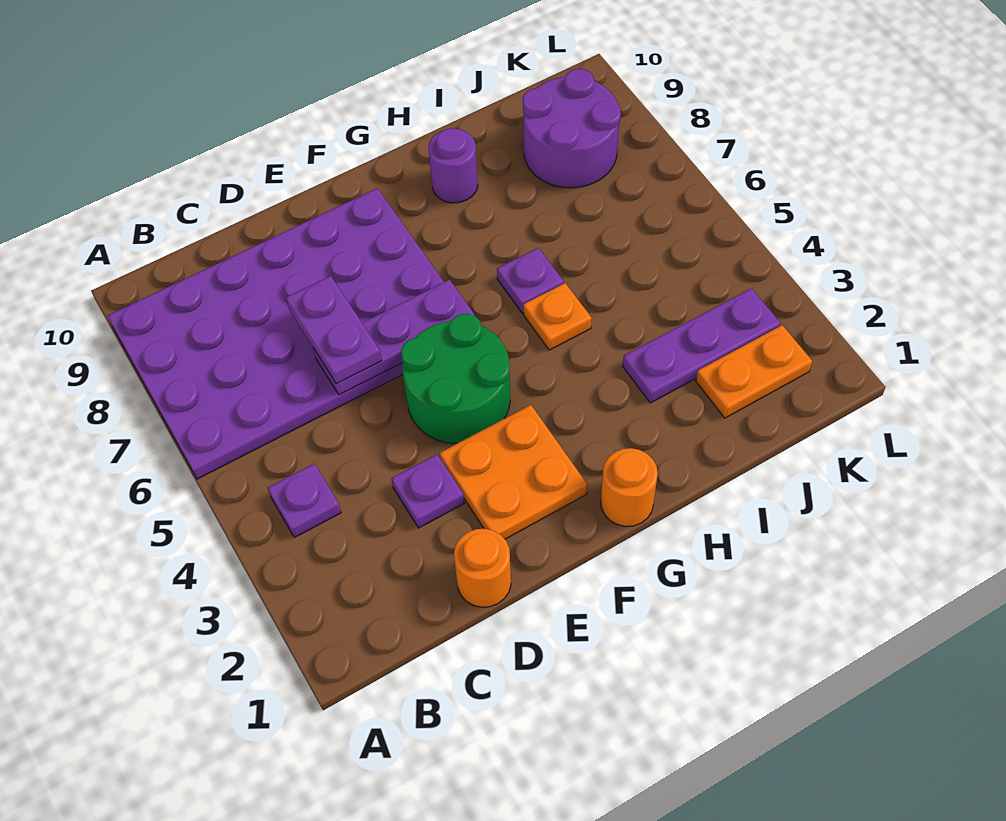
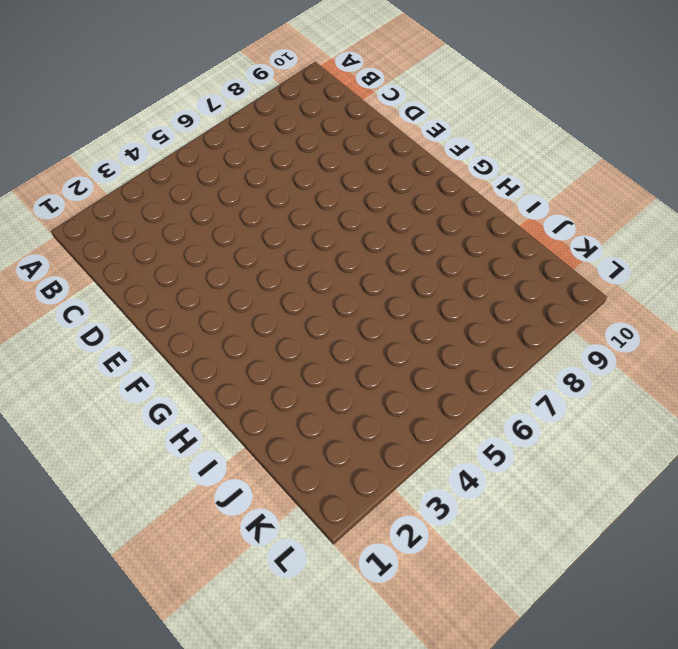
none -> purple 4x6 plate [108,188,444,479]
none -> purple 1x1 plate [268,464,341,537]
none -> orange 1x1 round brick [454,529,511,607]

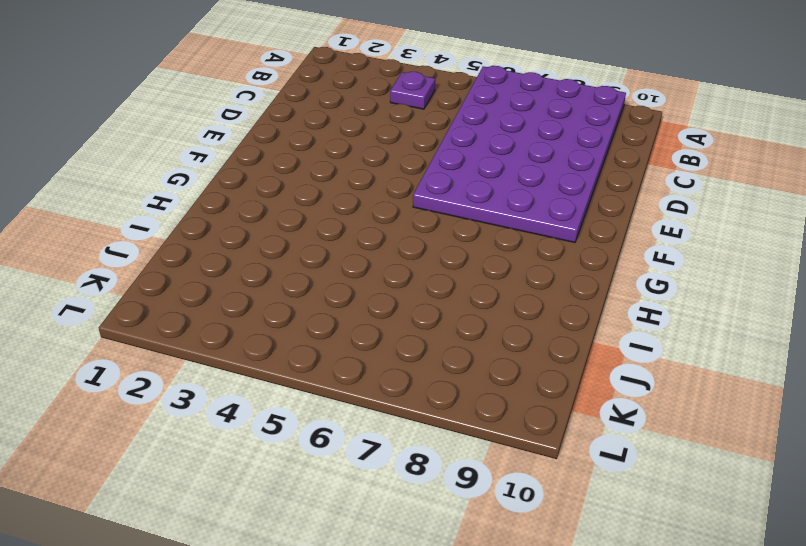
none -> orange 1x1 round brick [454,529,511,607]
none -> purple 1x1 plate [392,454,464,528]
none -> orange 2x2 plate [440,405,587,539]

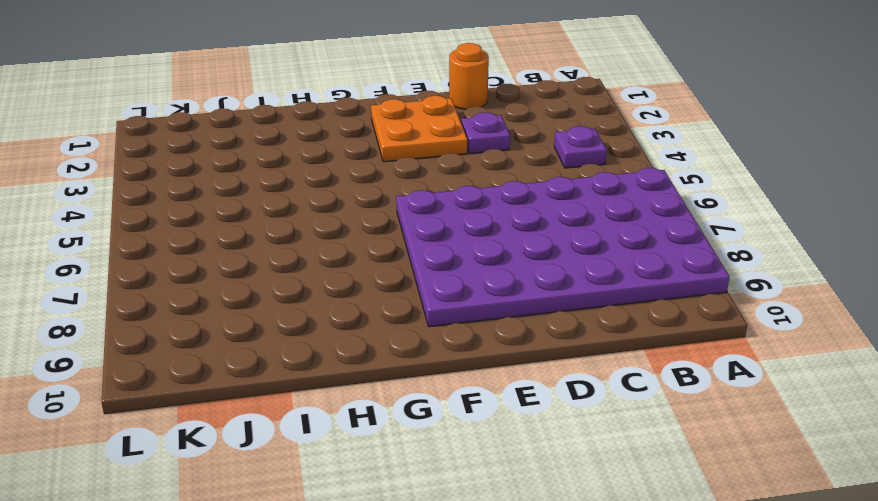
none -> green 2x2 round brick [401,314,510,443]
none -> orange 1x1 round brick [601,448,658,526]
none -> orange 1x1 plate [523,283,592,350]

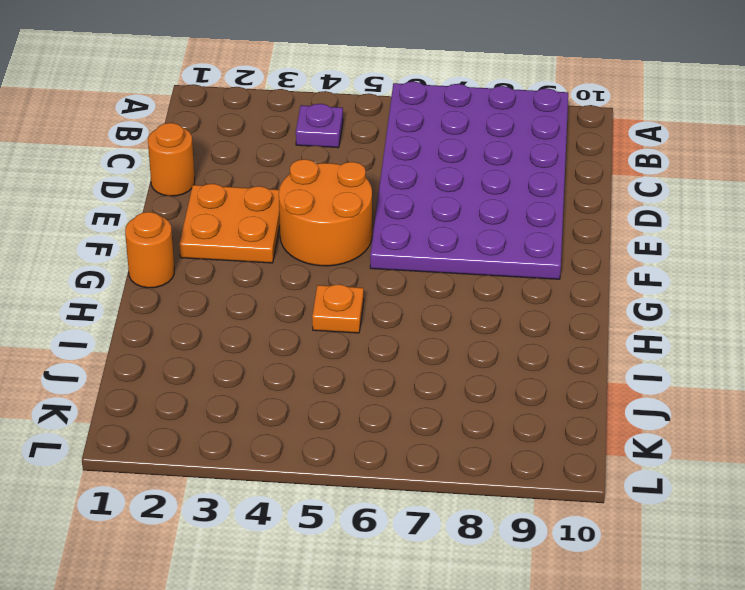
orange 2x2 round brick [279,159,372,266] -> green 2x2 round brick [401,314,510,443]
none -> purple 1x1 plate [392,454,464,528]
none -> purple 1x1 plate [497,248,564,313]
none -> purple 1x1 round brick [428,128,478,203]

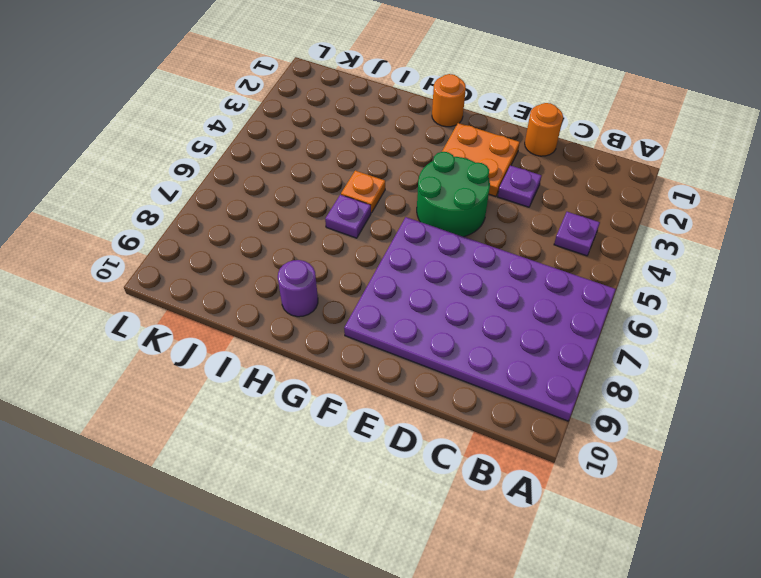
none -> purple 1x3 plate [623,288,781,403]
none -> orange 1x2 plate [696,325,812,418]
none -> purple 2x2 round brick [523,69,621,188]

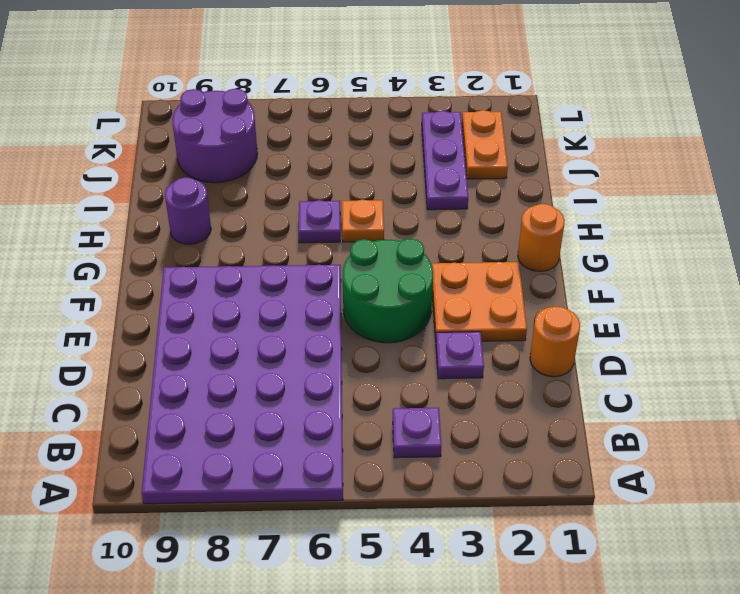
none -> purple 1x3 plate [313,280,475,395]
none -> purple 1x2 plate [286,276,382,384]

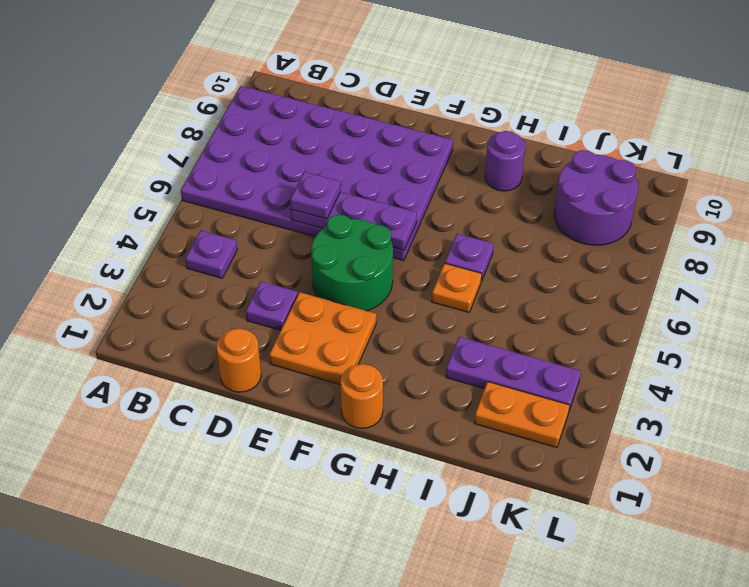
purple 1x1 plate [290,172,340,219] -> purple 1x2 plate [286,276,382,384]

